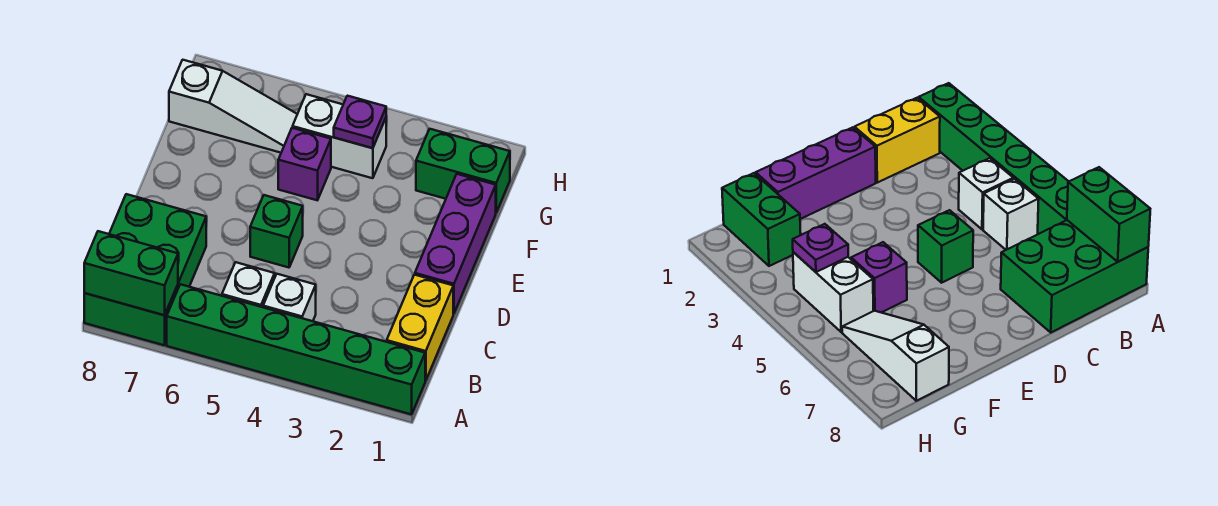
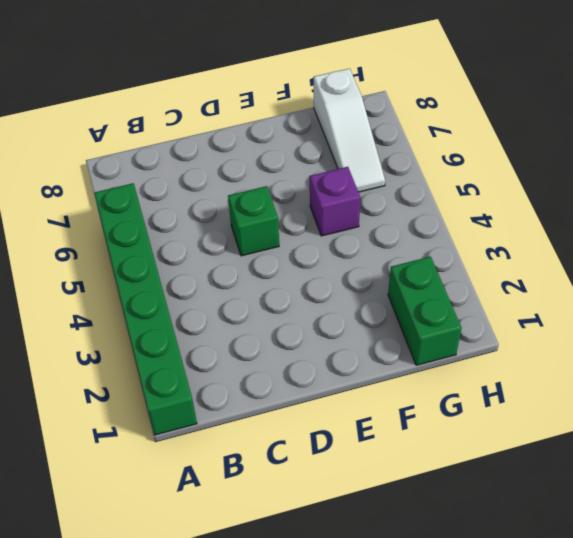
none -> green 2x3 brick [84,194,206,345]
none -> yellow 1x2 brick [387,275,453,381]
none -> white 1x1 brick [263,274,316,321]

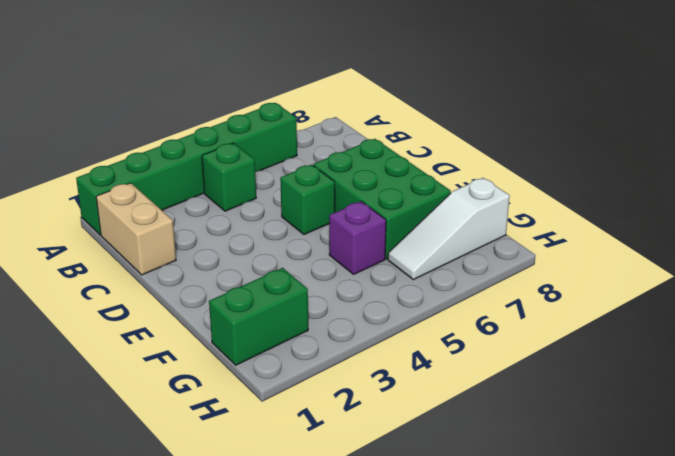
tan 1x2 brick [96,183,176,275] -> yellow 1x2 brick [387,275,453,381]
green 1x1 brick [202,143,256,211] -> white 1x1 brick [263,274,316,321]
green 2x3 brick [313,139,451,259] -> green 2x3 brick moved to [84,194,206,345]
none -> white 1x1 brick [222,262,275,307]
none -> purple 1x3 brick [415,174,496,314]
none -> white 1x2 brick [293,94,386,178]

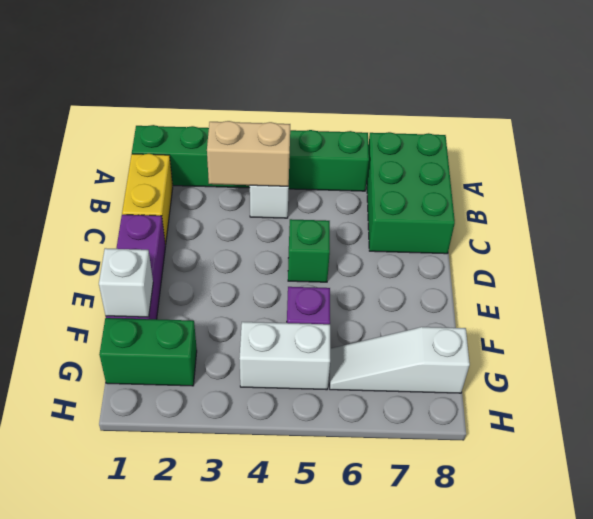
tan 1x2 brick [207,121,290,186] -> none
white 1x1 brick [99,248,153,317] -> white 1x1 brick moved to [222,262,275,307]
none -> green 1x2 brick [84,231,178,315]
none -> purple 1x1 plate [334,96,386,148]

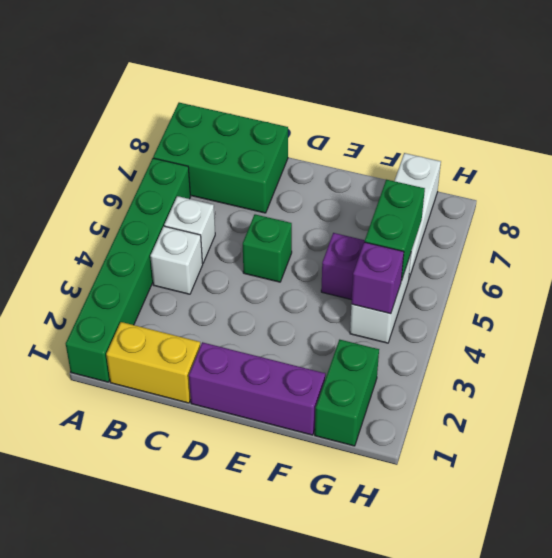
purple 1x1 brick [352,242,404,314] -> purple 1x1 plate [334,96,386,148]
green 1x2 brick [365,180,425,281] -> green 1x2 brick moved to [84,231,178,315]

